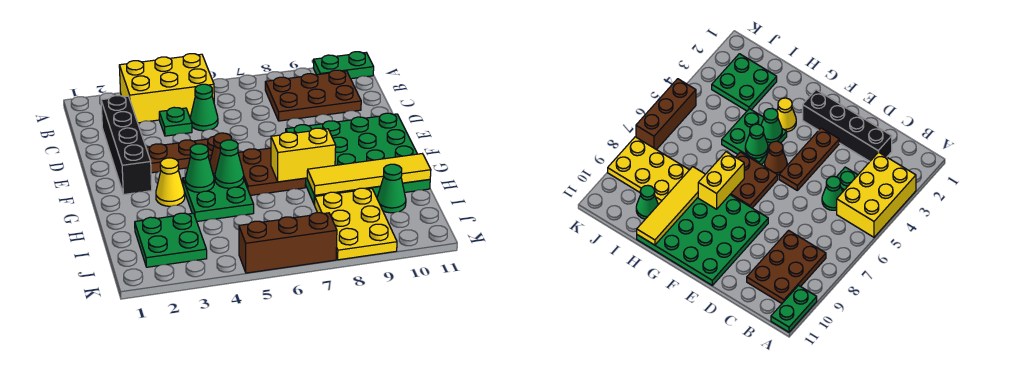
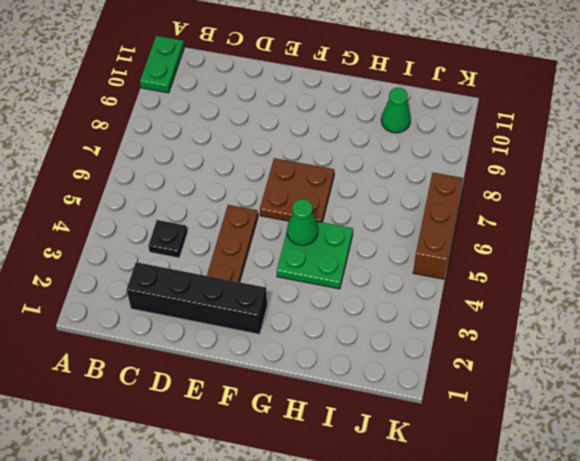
black 1x1 plate [148,220,188,258] -> green 1x1 plate [159,107,192,136]
none -> yellow 2x3 brick [119,54,214,123]
none -> brown 2x3 plate [265,70,361,121]
none -> green 1x1 cone [190,84,218,131]

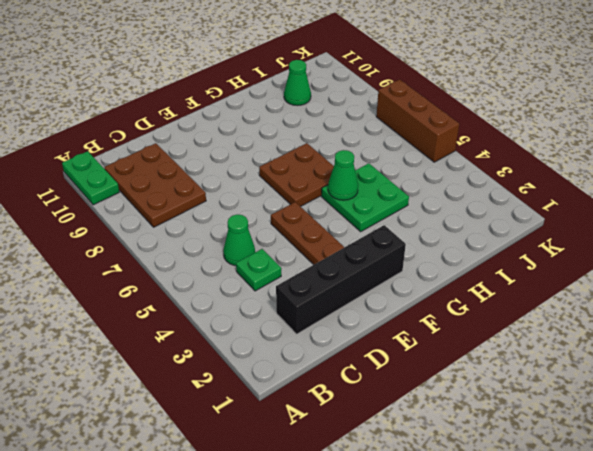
none -> yellow 2x3 brick [119,54,214,123]
none -> green 4x4 plate [286,113,430,205]
none -> brown 1x1 cone [210,133,231,174]

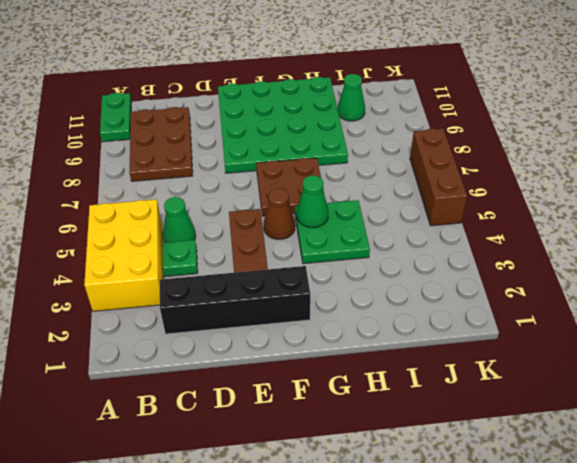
none -> yellow 1x1 cone [156,158,185,206]
none -> green 2x2 plate [135,213,207,267]
none -> yellow 2x3 plate [315,188,397,260]

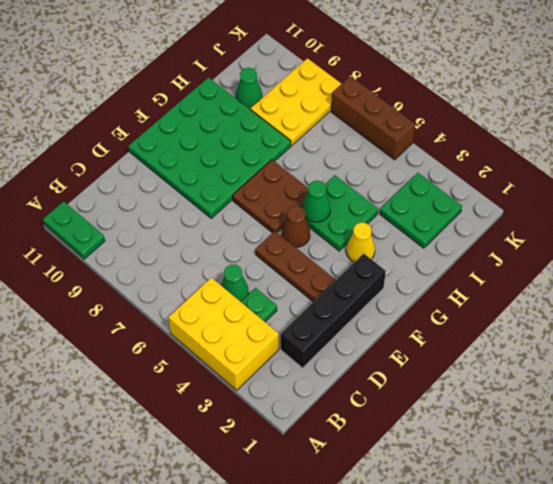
none -> brown 2x3 plate [265,70,361,121]
none -> green 1x1 cone [185,144,214,192]
none -> yellow 1x2 brick [271,128,336,182]

